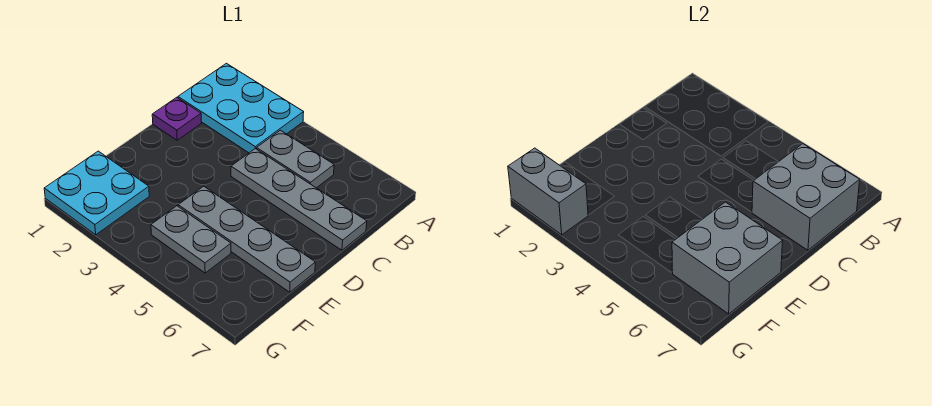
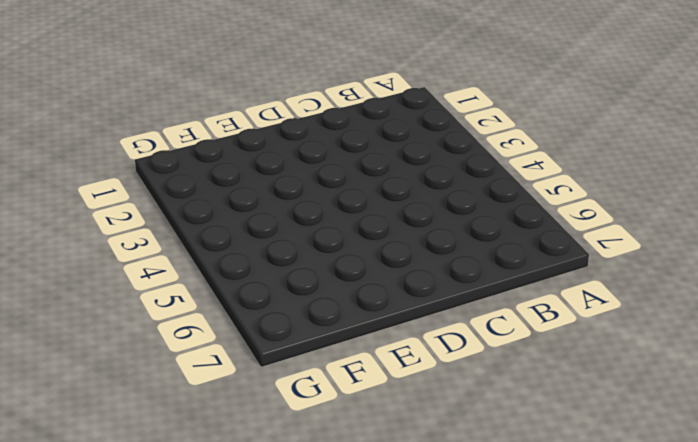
none -> cyan 2x3 plate [178,63,304,153]
none -> grey 1x2 plate [257,130,334,188]

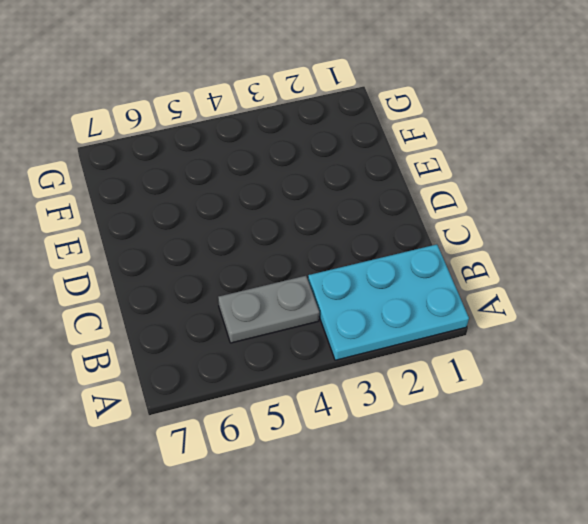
none -> purple 1x1 plate [152,97,201,140]
none -> grey 1x4 plate [231,148,367,250]

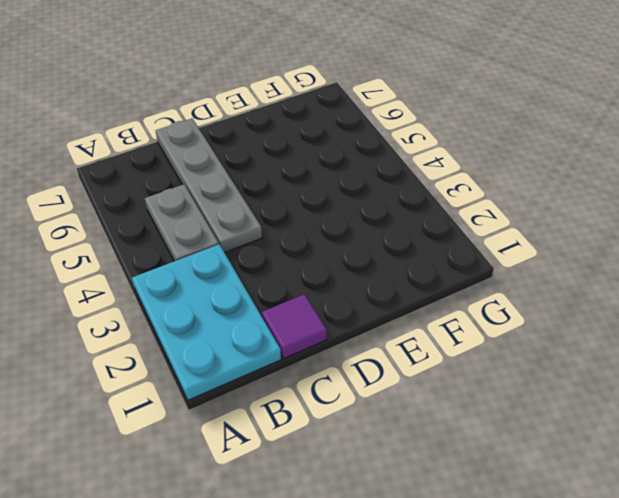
purple 1x1 tile [262,294,327,359] -> purple 1x1 plate [152,97,201,140]
none -> grey 1x4 plate [178,186,315,292]
none -> cyan 2x2 plate [44,151,149,235]

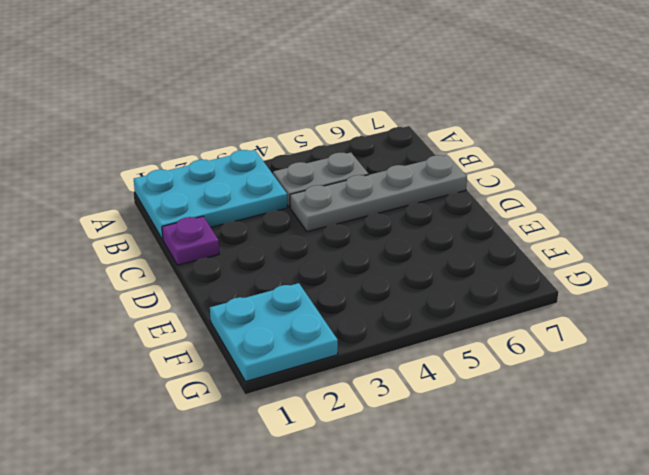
none -> grey 1x4 plate [178,186,315,292]
none -> grey 1x2 plate [151,206,231,273]

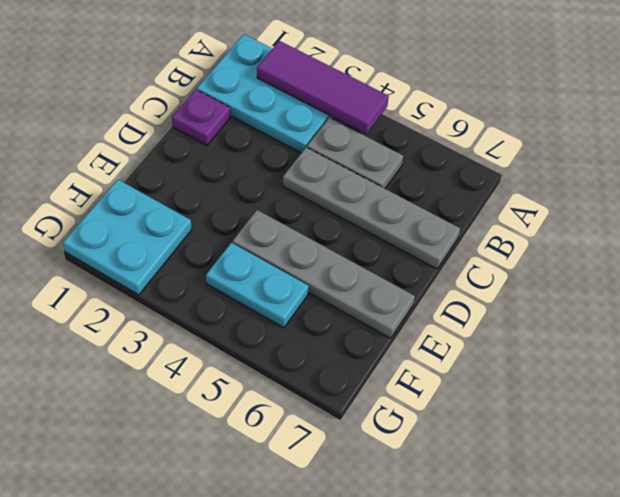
purple 1x3 tile [257,41,389,134] -> none
cyan 1x2 plate [206,243,309,328] -> grey 1x2 plate [151,206,231,273]
none -> grey 2x2 brick [752,144,860,250]
none -> grey 2x2 brick [672,202,783,314]

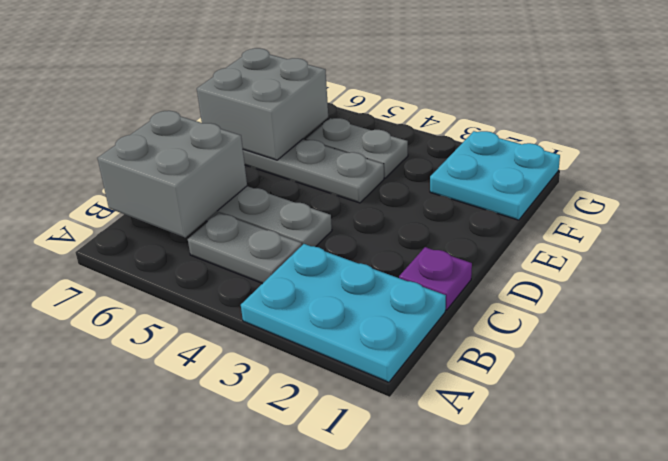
none -> grey 1x2 brick [508,148,588,235]

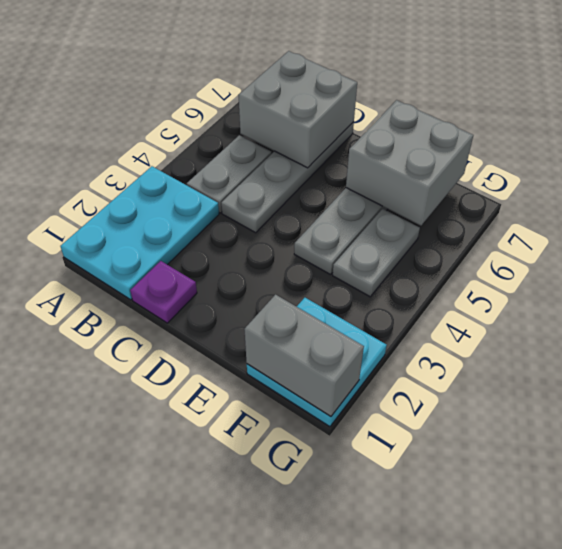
grey 1x2 brick [244,295,364,417] -> grey 1x2 brick turned to [508,148,588,235]

